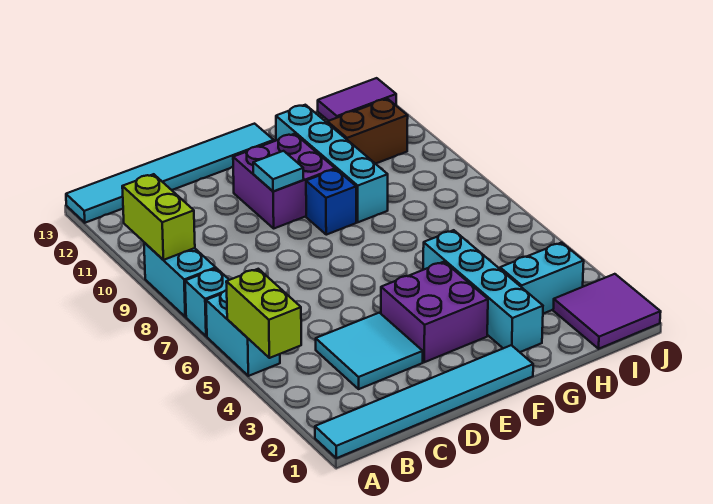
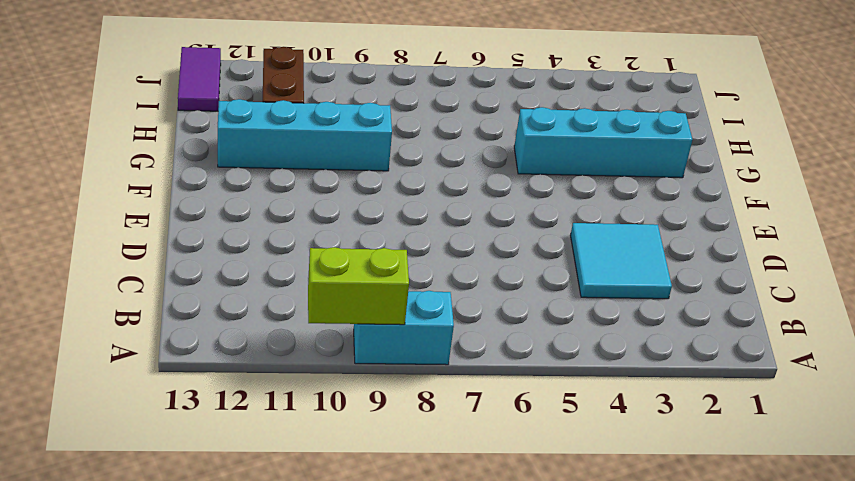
none -> cyan 1x6 tile [315,345,533,458]
none -> cyan 1x2 brick [206,290,280,376]
none -> cyan 1x1 brick [185,268,229,336]

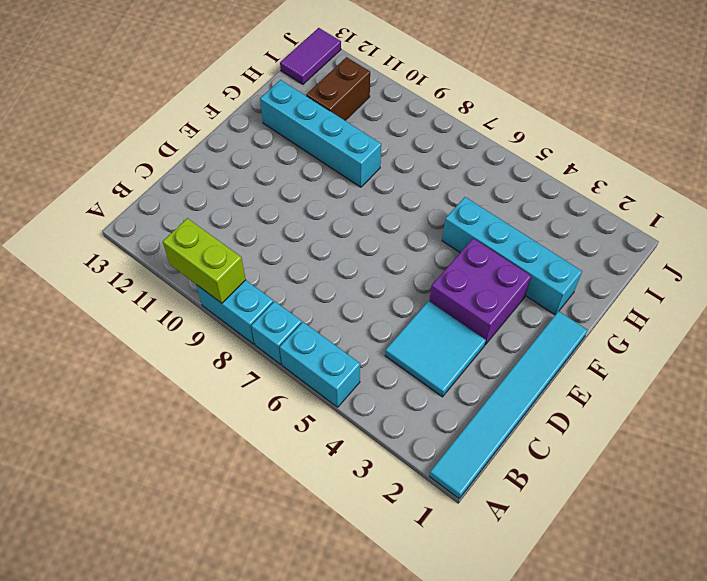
none -> cyan 1x6 tile [66,124,274,223]
none -> purple 2x2 brick [233,134,335,228]
none -> blue 1x1 brick [306,169,356,235]

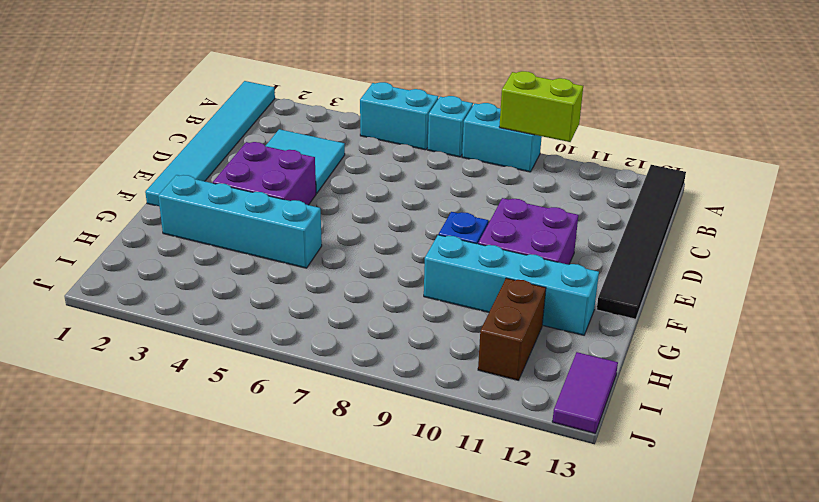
black 1x6 tile [597,165,686,319] -> cyan 1x6 tile [66,124,274,223]
none -> cyan 1x2 brick [500,243,584,314]
none -> purple 2x2 tile [553,274,661,349]
none -> lime 1x2 brick [226,269,301,358]

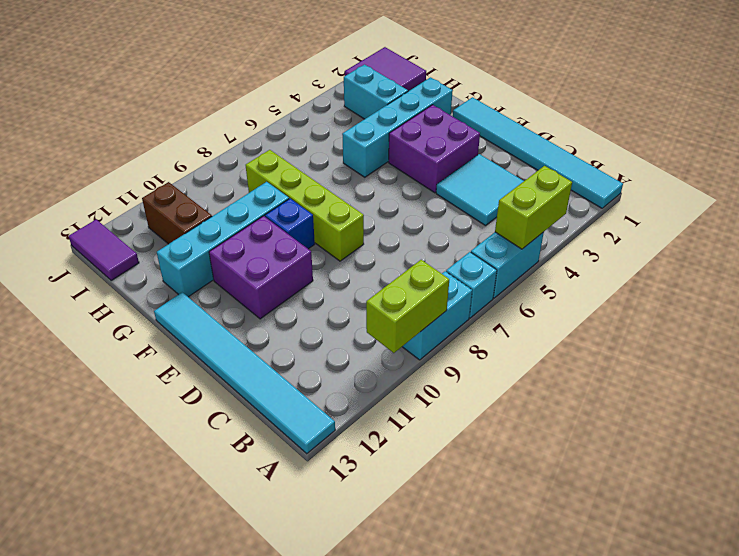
lime 1x4 brick [246,150,364,261] -> none
none -> cyan 1x1 tile [253,151,304,192]

